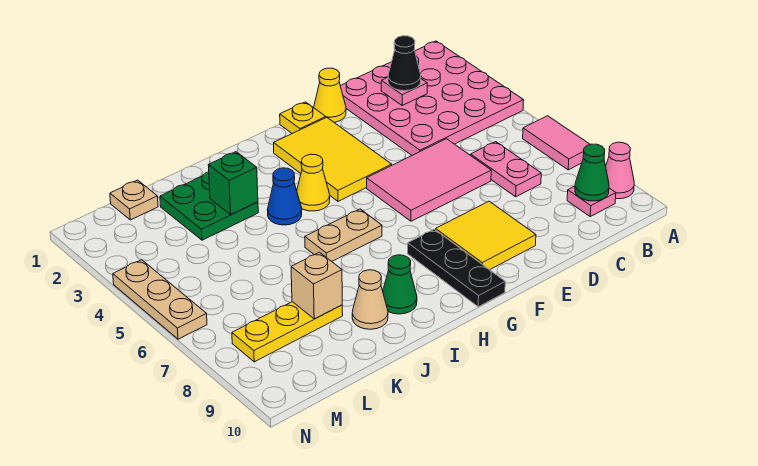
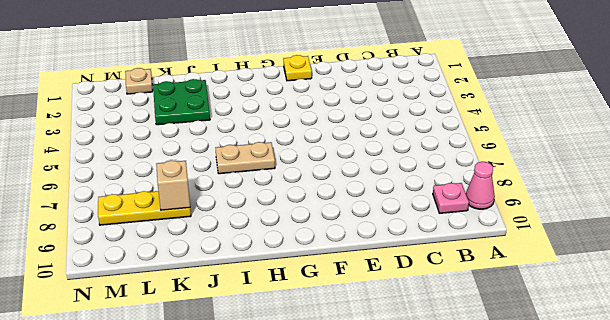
none -> pink 4x4 plate [341,41,524,155]
none -> pink 1x2 tile [523,116,590,170]
none -> pink 1x2 plate [471,142,541,197]

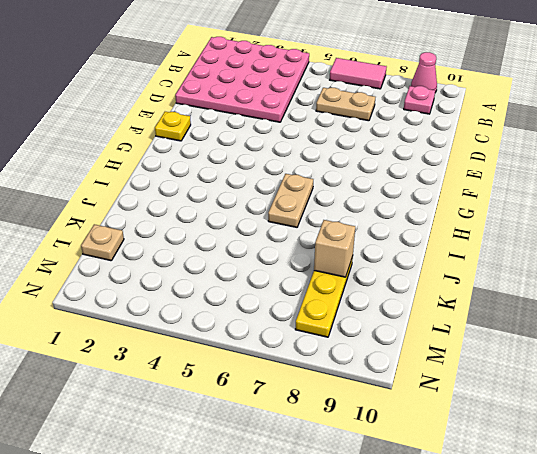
tan 1x2 plate [316,88,375,121] -> pink 1x2 plate [471,142,541,197]
none -> pink 2x3 tile [367,139,491,221]
none -> yellow 1x1 cone [314,68,346,122]
none -> yellow 2x2 tile [436,201,536,270]

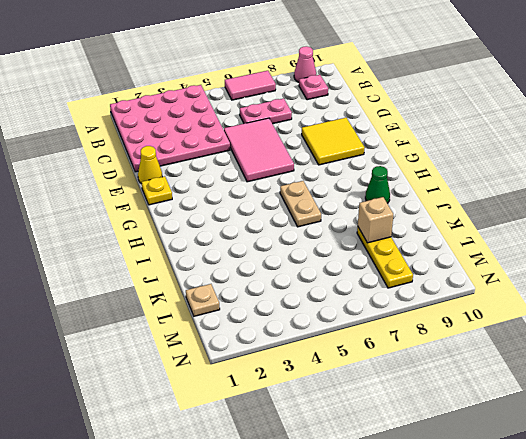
none -> yellow 2x3 tile [274,117,392,201]
none -> black 1x3 plate [408,229,505,307]
none -> yellow 1x1 cone [297,154,330,211]

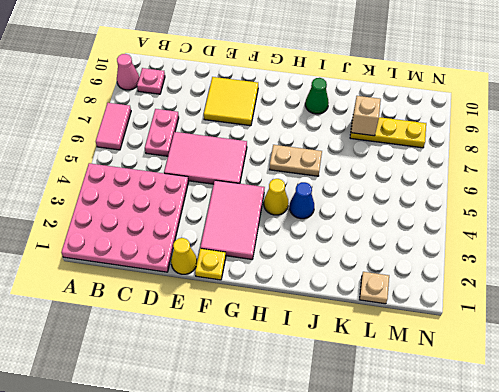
pink 2x3 tile [200,180,265,259] -> yellow 2x3 tile [274,117,392,201]
none -> black 1x3 plate [408,229,505,307]
none -> green 2x2 plate [160,172,258,240]
none -> tan 1x1 cone [352,270,388,329]

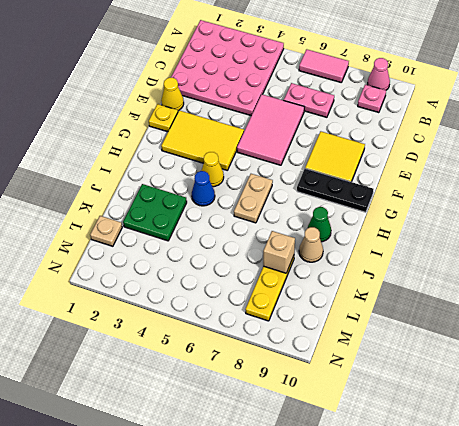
none -> tan 1x3 plate [113,260,207,339]
none -> green 1x1 cone [575,144,609,201]
none -> pink 1x1 plate [381,77,427,105]

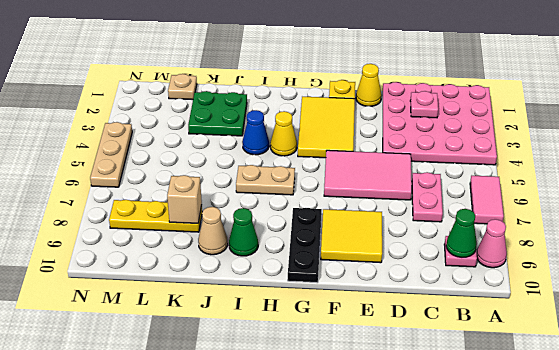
none -> green 1x1 brick [208,152,258,215]
none -> black 1x1 cone [388,36,421,91]

